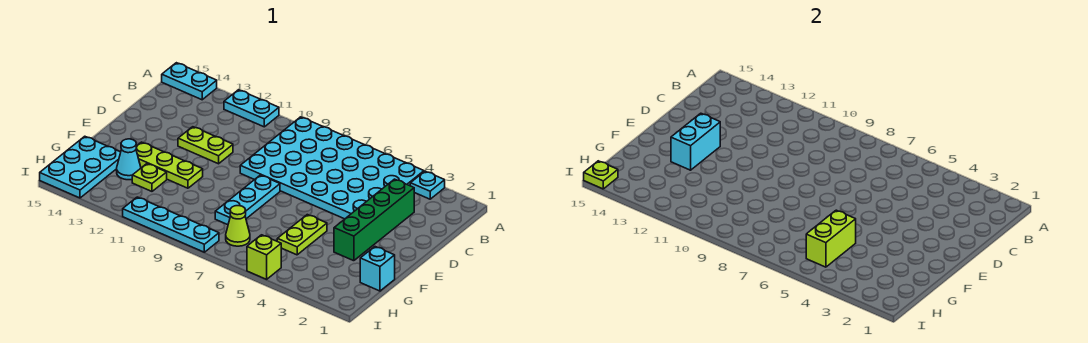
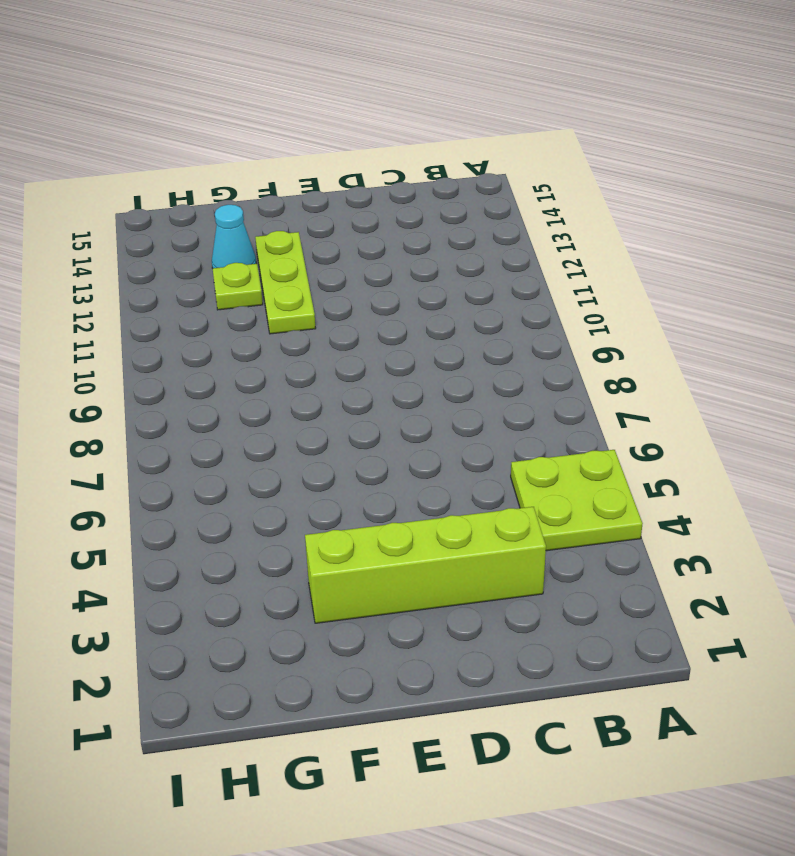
lime 2x2 plate [511,450,643,551] -> cyan 4x6 plate [240,117,424,219]
lime 1x4 brick [305,507,546,623] -> green 1x4 brick [334,179,414,261]
none -> cyan 1x1 plate [410,171,445,199]
none -> cyan 1x2 plate [224,90,279,127]
none -> cyan 1x2 plate [162,63,217,100]

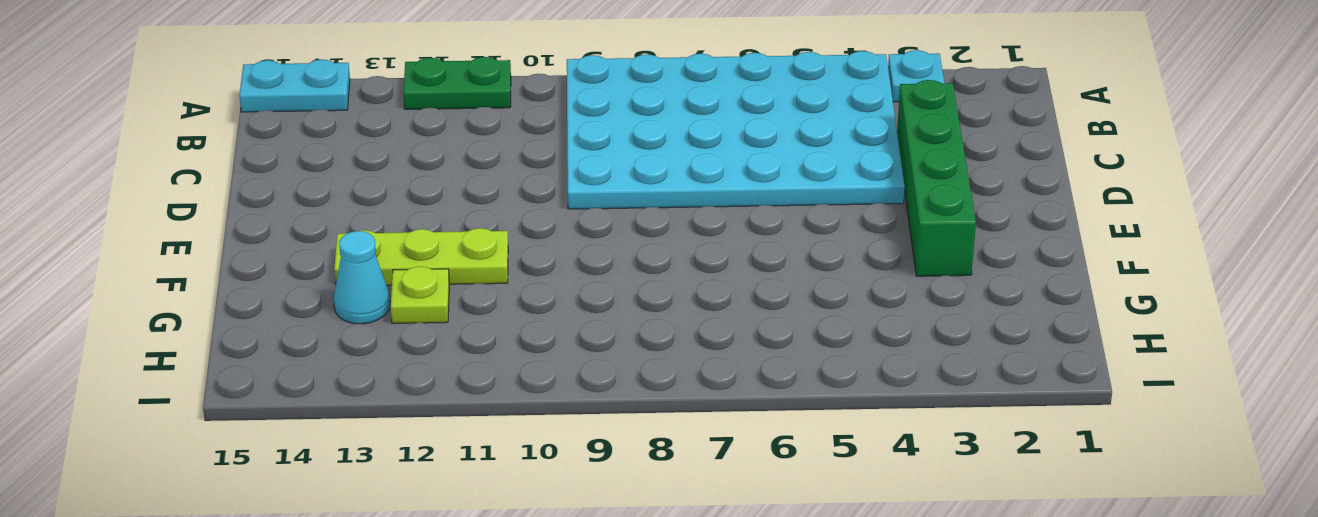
green 1x2 plate [403,57,511,109] -> cyan 1x2 plate [224,90,279,127]
none -> lime 1x2 plate [178,127,233,164]
none -> cyan 1x3 plate [215,175,280,225]
none -> lime 1x2 plate [277,215,327,255]

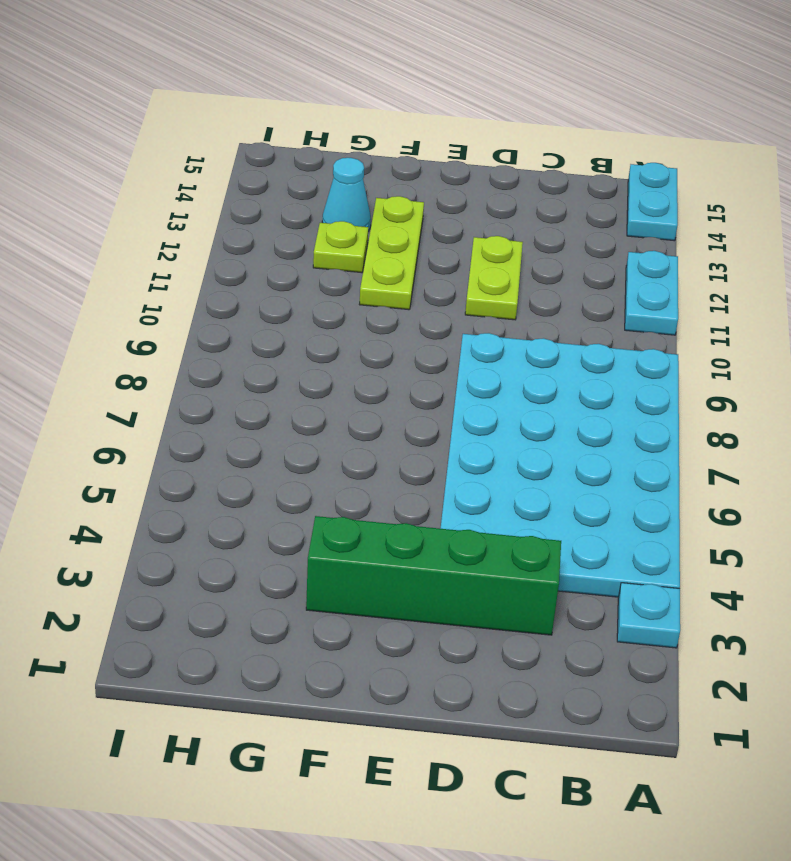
none -> cyan 1x3 plate [215,175,280,225]
none -> lime 1x2 plate [277,215,327,255]
none -> cyan 1x1 brick [360,247,395,291]

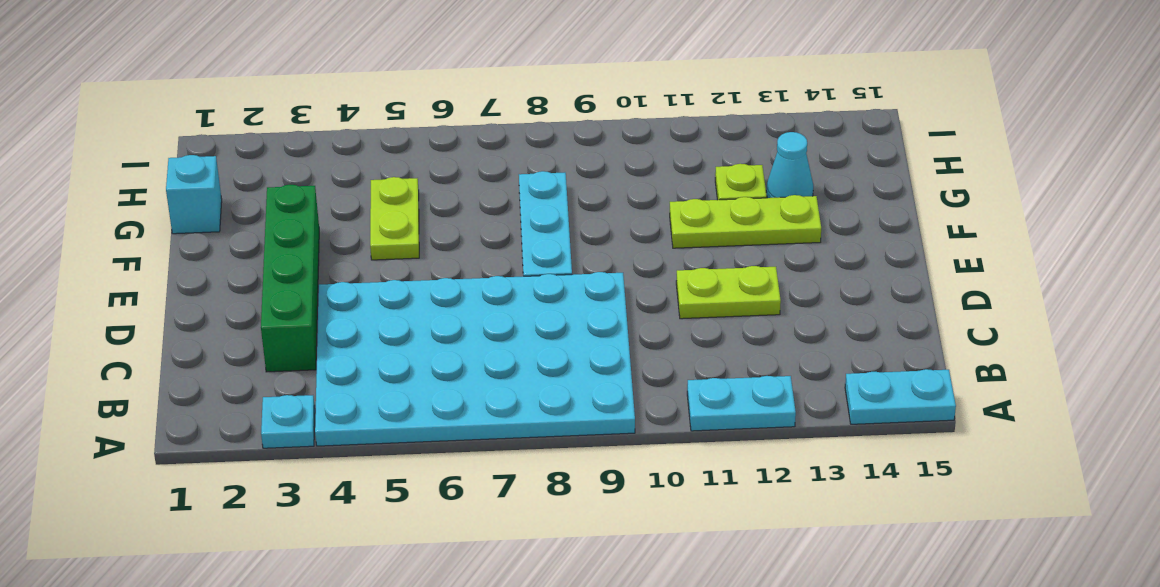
none -> cyan 2x3 plate [40,136,121,198]
none -> lime 1x1 cone [226,206,250,246]
none -> lime 1x1 brick [247,235,281,279]

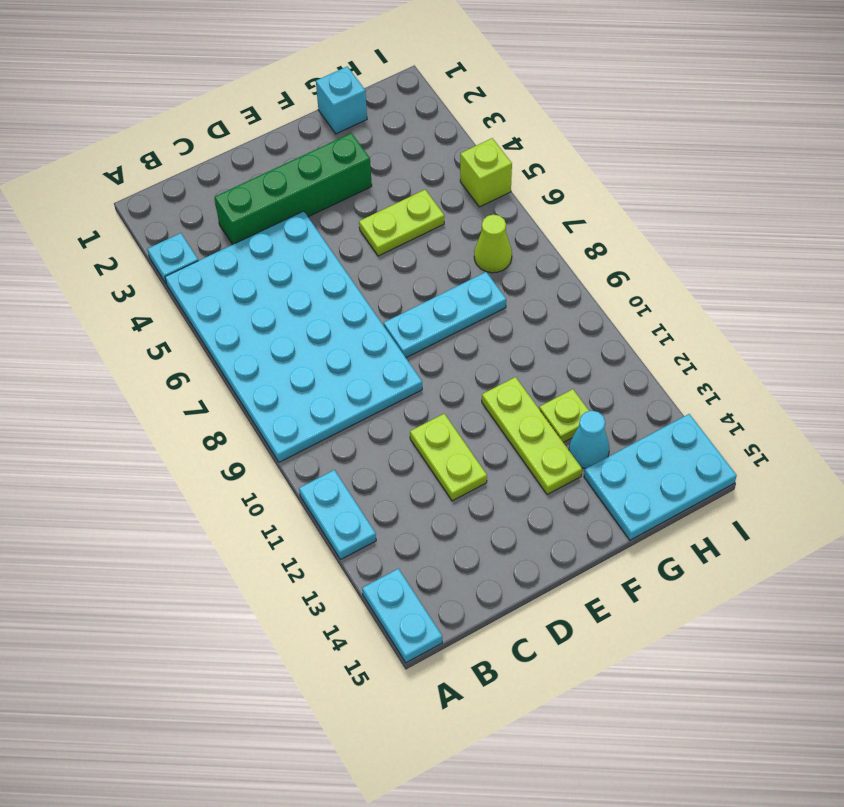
none -> cyan 1x4 plate [123,197,219,252]
none -> cyan 1x2 brick [671,113,720,170]
none -> lime 1x2 brick [806,210,856,267]

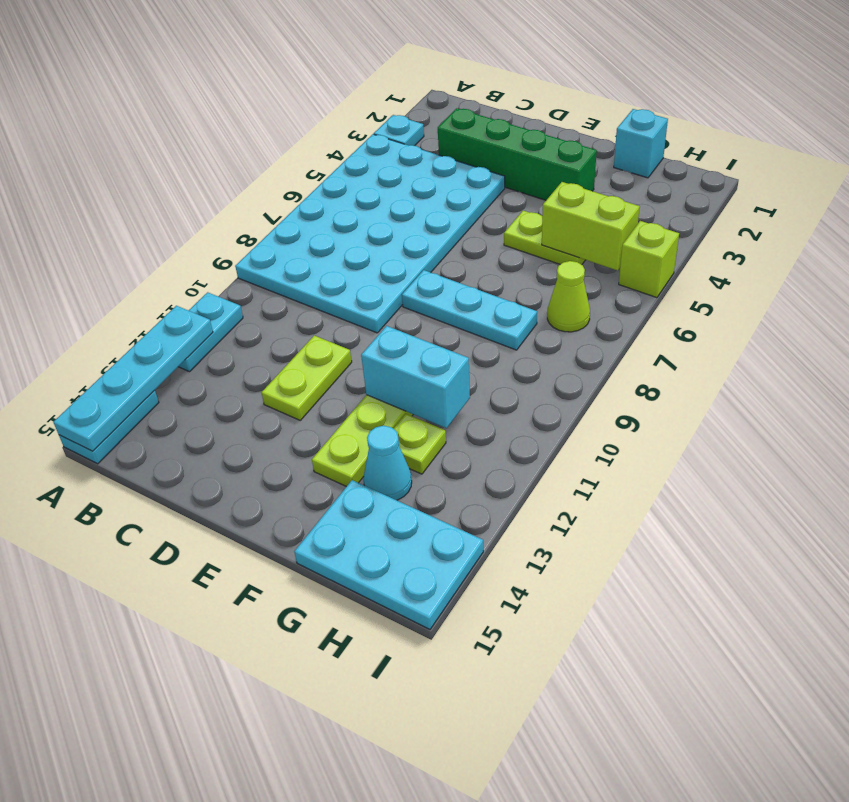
cyan 1x4 plate [53,306,213,451] -> cyan 1x4 plate moved to [123,197,219,252]
cyan 1x2 brick [361,326,470,428] -> cyan 1x2 brick moved to [671,113,720,170]
none -> lime 1x1 plate [584,161,618,189]

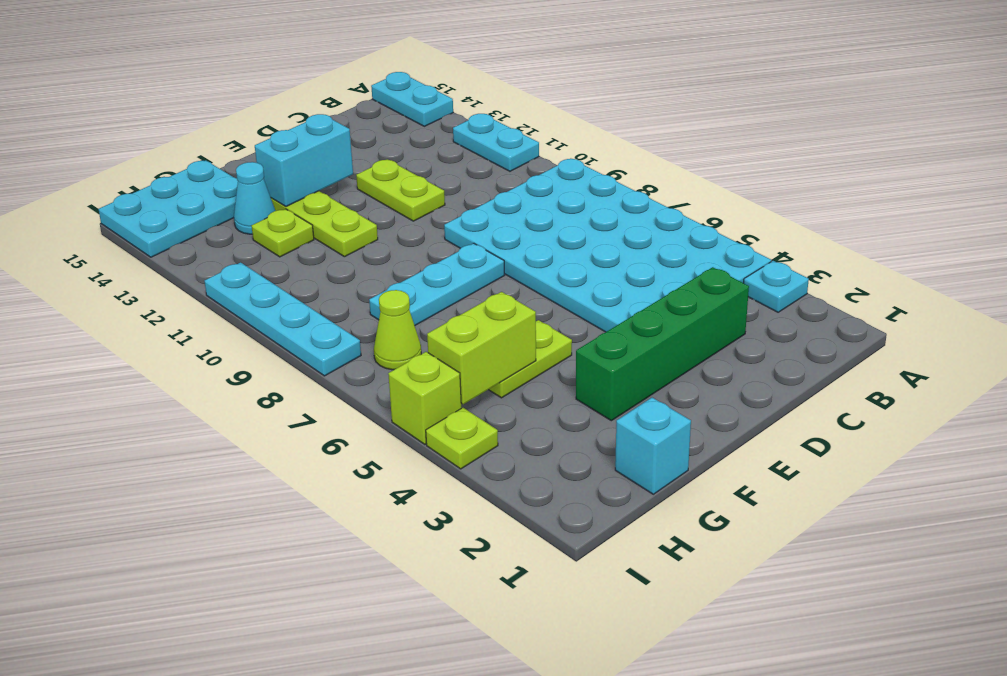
lime 1x1 plate [426,408,498,469] -> lime 1x1 plate moved to [584,161,618,189]

